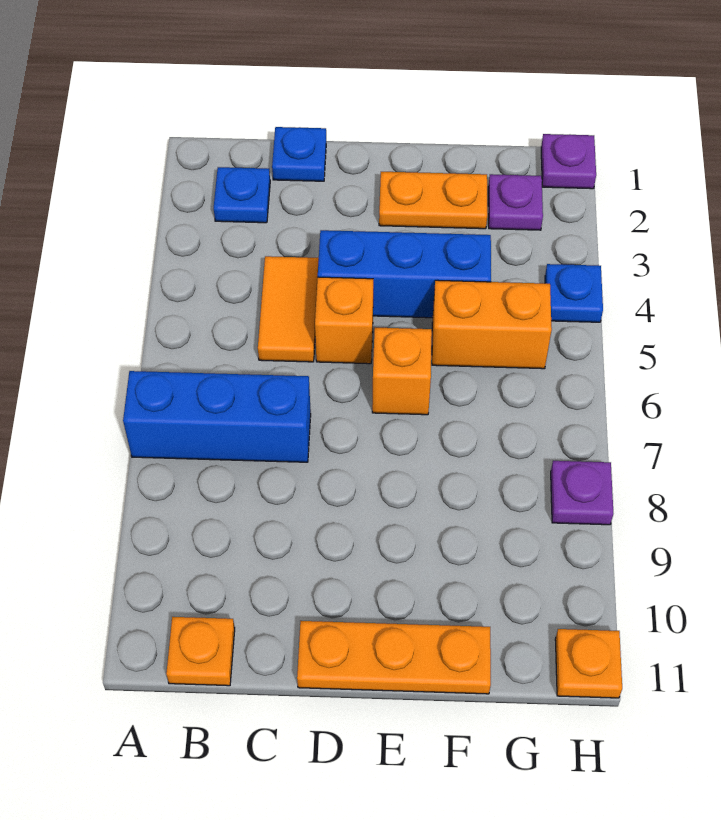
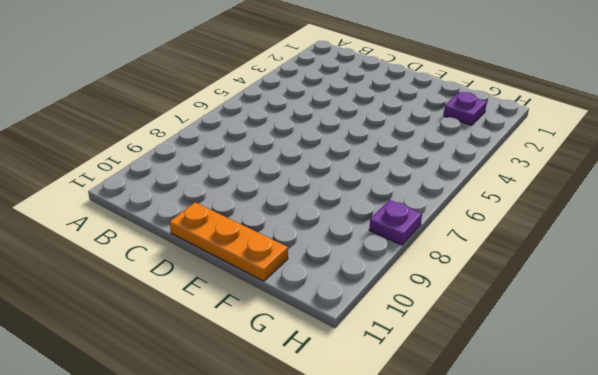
none -> blue 1x3 brick [123,371,311,462]
none -> blue 1x1 plate [214,167,270,223]
none -> orange 1x1 plate [166,617,235,686]

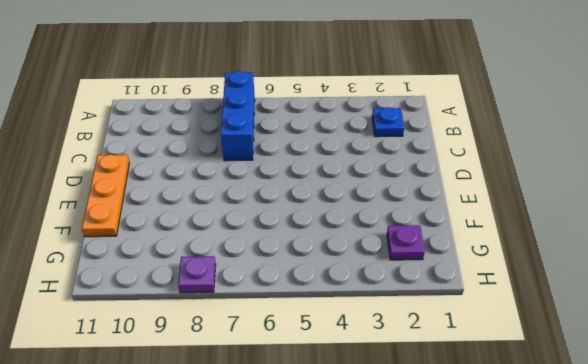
none -> orange 1x1 plate [166,617,235,686]
none -> blue 1x1 plate [272,127,326,181]
none -> orange 1x2 tile [258,256,319,362]

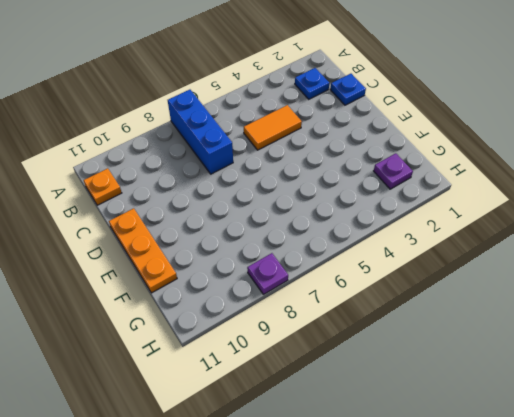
none -> blue 1x3 brick [318,230,491,318]
none -> orange 1x1 brick [315,277,373,364]
none -> orange 1x2 plate [379,172,487,229]

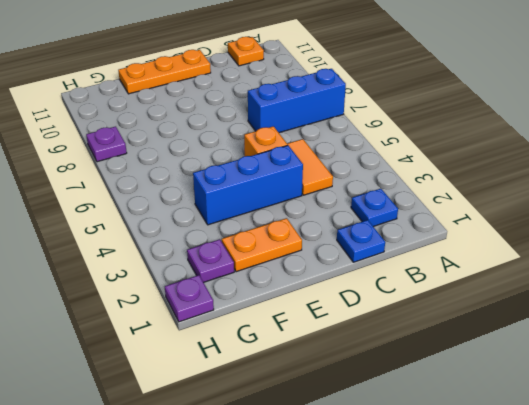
none -> orange 1x1 brick [372,328,432,415]
none -> orange 1x2 brick [432,280,552,369]
none -> blue 1x1 plate [545,264,603,322]

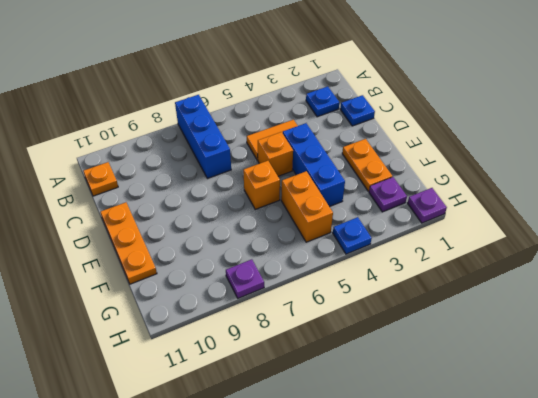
none -> orange 1x1 plate [555,629,622,698]

